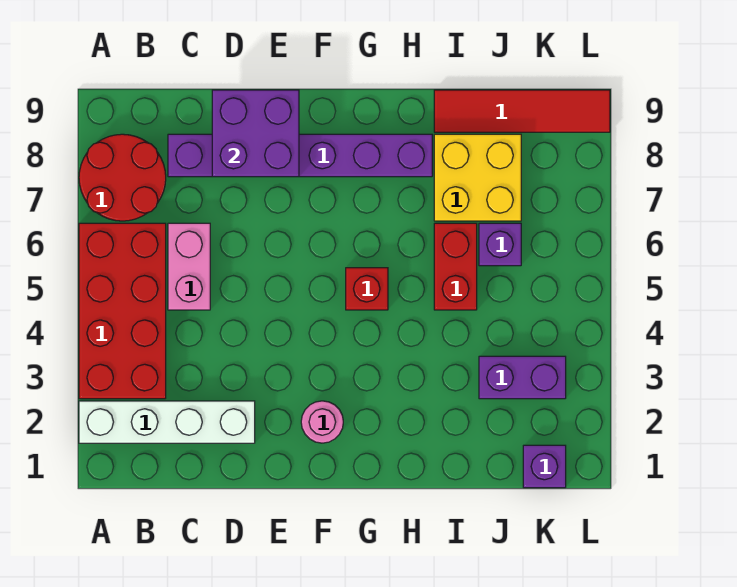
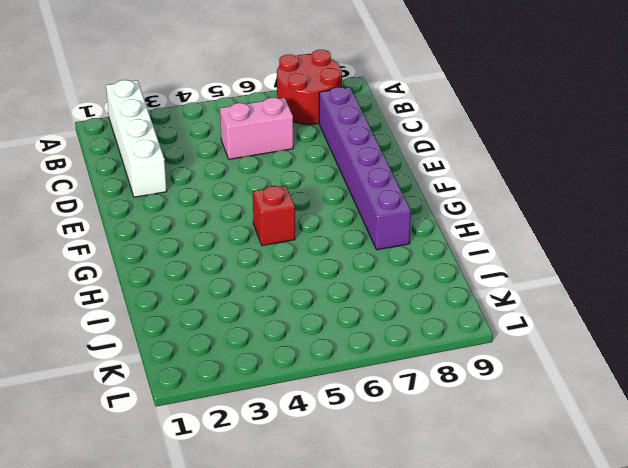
none -> red 2x4 brick [79,223,166,399]
none -> pink 1x1 round brick [301,401,343,443]
none -> red 1x2 brick [434,223,477,310]

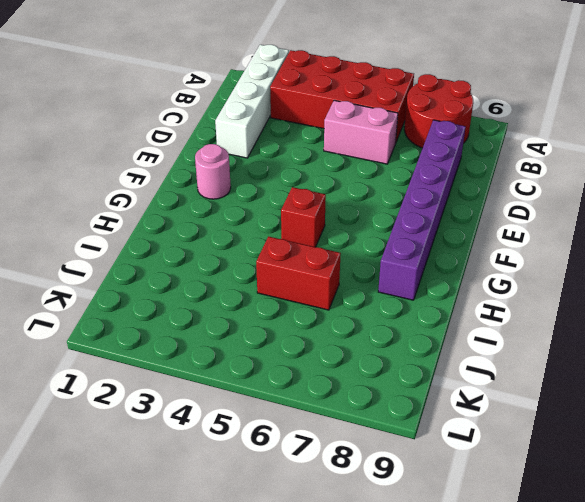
none -> yellow 2x2 brick [434,134,521,221]
none -> red 1x4 tile [434,90,610,132]
none -> purple 1x2 brick [479,356,566,399]

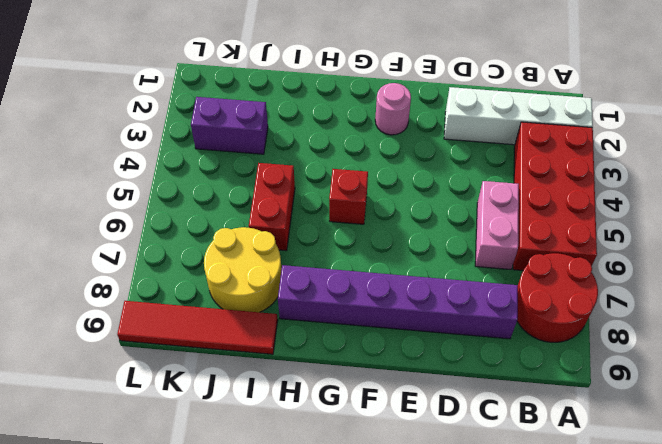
yellow 2x2 round brick [204,227,282,312] -> yellow 2x2 brick [434,134,521,221]
none -> purple 1x1 brick [479,223,521,266]
none -> purple 1x1 brick [523,445,566,488]
none -> purple 2x2 brick [212,90,299,177]

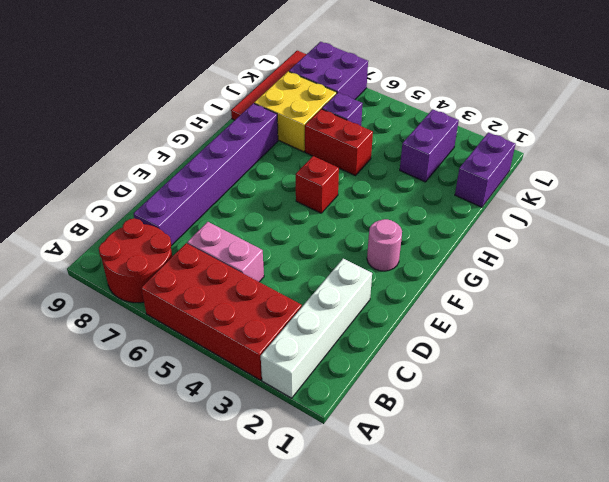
purple 1x2 brick [455,132,516,207] -> purple 1x1 brick [523,445,566,488]
purple 2x2 brick [289,42,368,100] -> purple 2x2 brick moved to [212,90,299,177]

